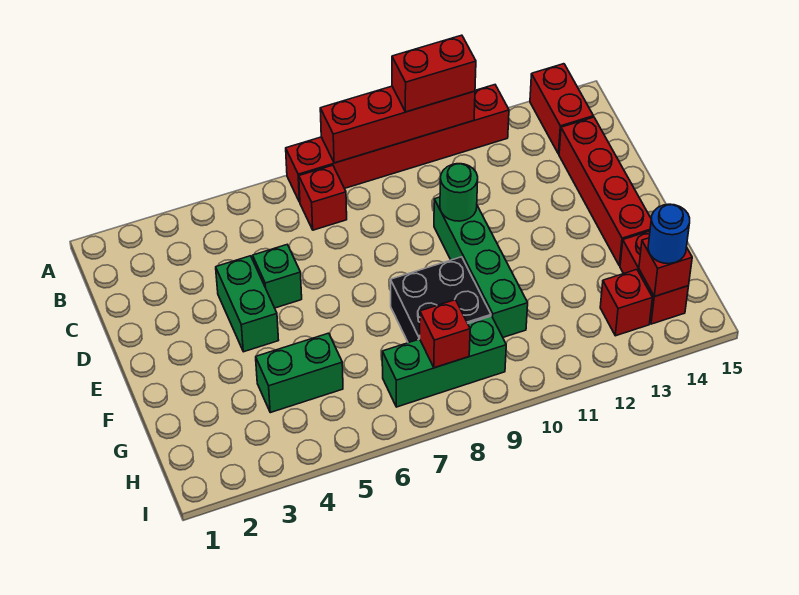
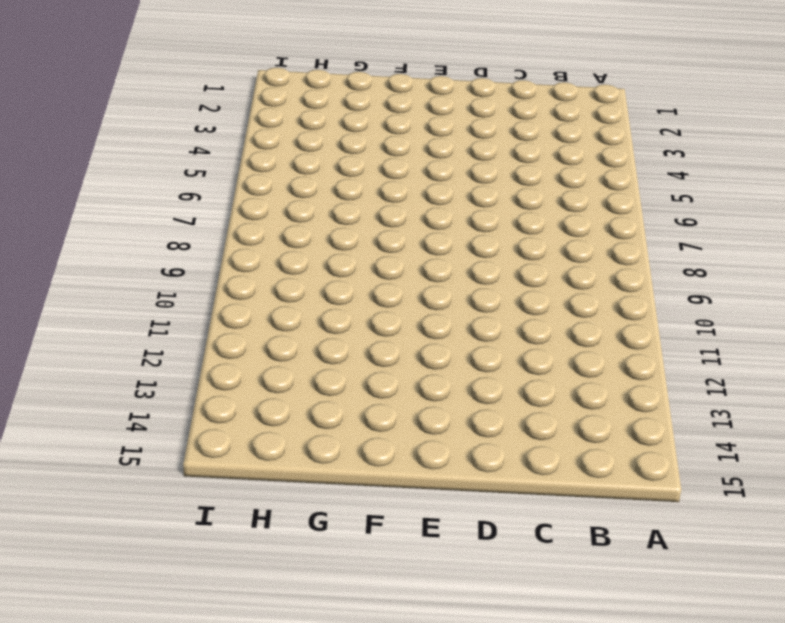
none -> red 1x6 brick [286,85,509,202]
none -> red 1x2 brick [530,64,593,154]
none -> red 1x1 brick [299,165,347,230]

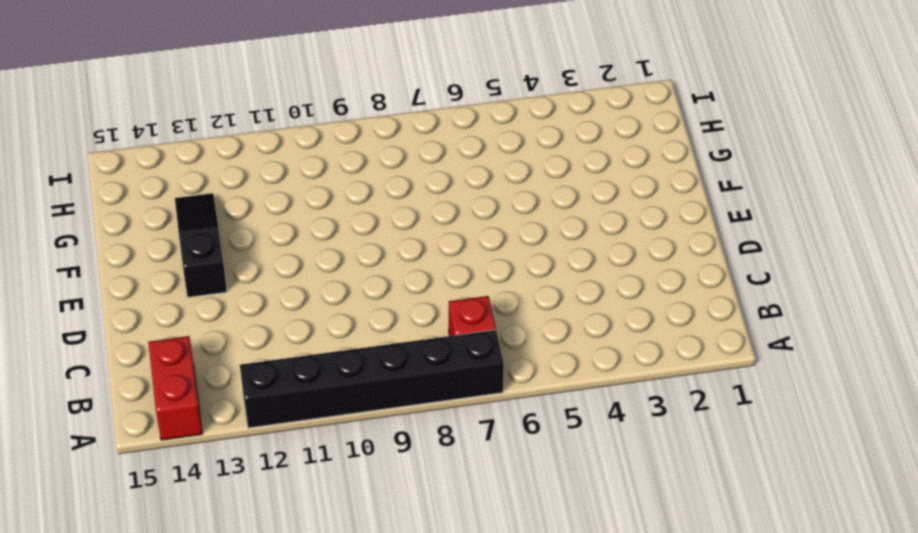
black 1x6 brick [240,330,504,428] -> red 1x6 brick [286,85,509,202]
black 1x3 slope [175,193,227,297] -> none
none -> red 1x4 brick [559,117,651,266]
none -> green 1x2 brick [216,256,279,352]
none -> green 1x1 brick [253,245,302,308]

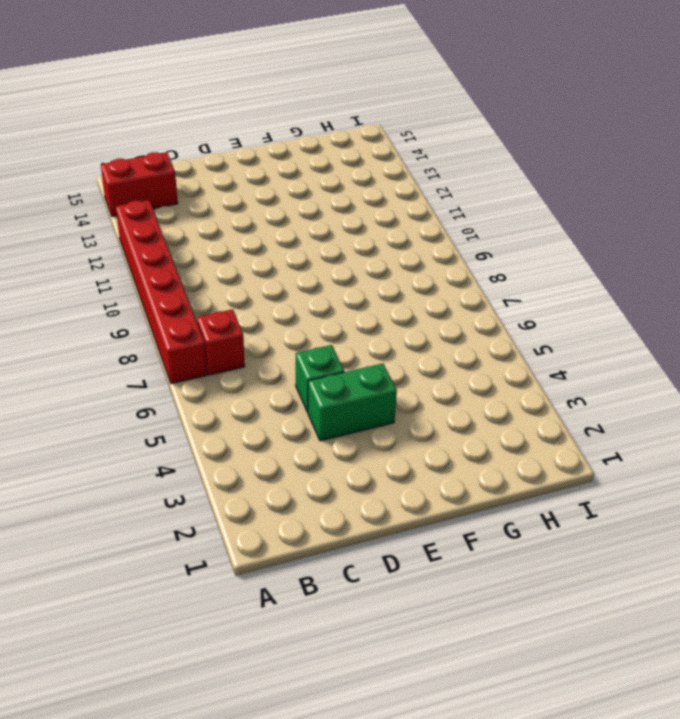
none -> red 1x4 brick [559,117,651,266]
none -> green 1x4 brick [434,197,528,337]
none -> black 2x2 brick [391,257,491,343]

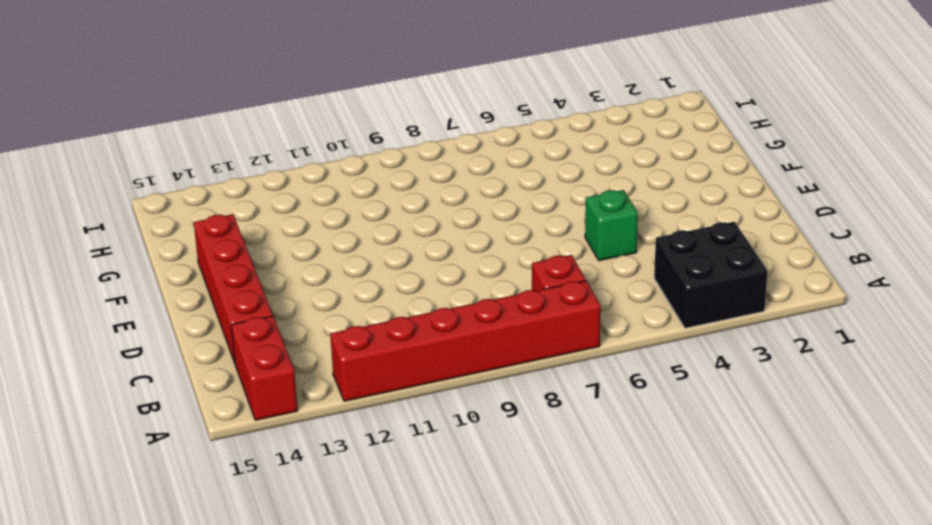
black 2x2 brick [654,222,768,328] -> black 2x2 brick moved to [391,257,491,343]
none -> green 1x2 brick [216,256,279,352]
none -> green 1x4 brick [434,197,528,337]
none -> green 1x2 brick [256,333,343,413]

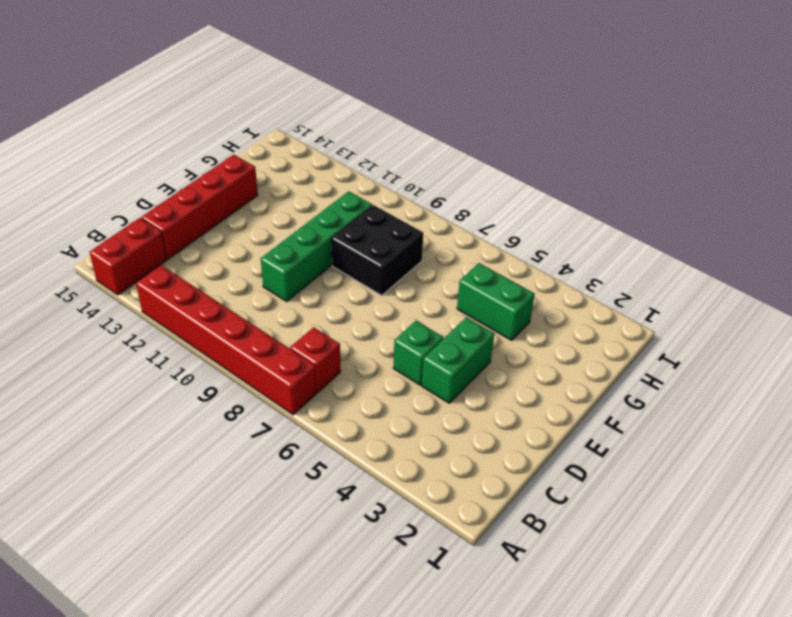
none -> red 1x2 brick [620,231,688,324]
none -> green 1x3 brick [382,316,506,407]
none -> red 1x1 brick [600,270,652,336]

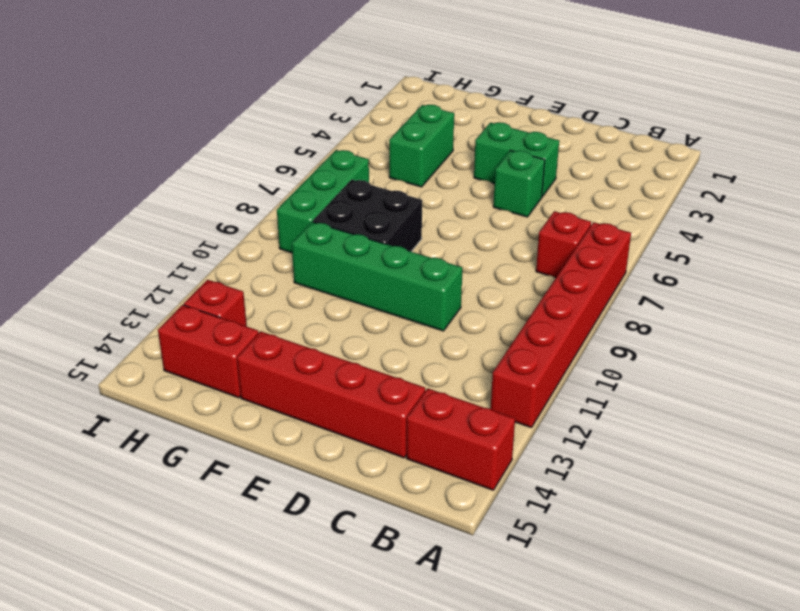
none -> red 1x4 brick [320,86,475,163]
none -> green 1x1 round brick [440,164,478,221]
none -> red 1x1 brick [420,300,470,368]

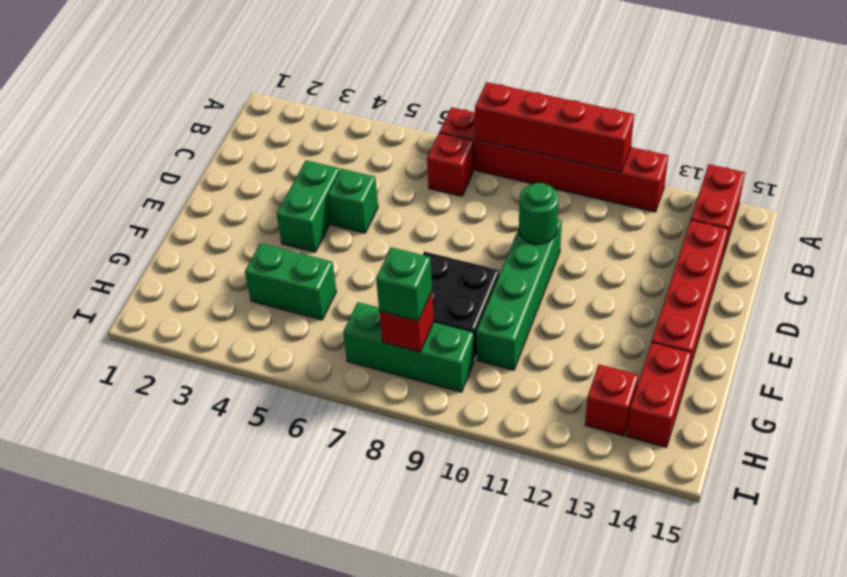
green 1x1 brick [376,247,432,321] -> none
none -> red 1x1 brick [639,238,692,297]
none -> red 1x2 brick [392,35,476,112]
none -> blue 1x1 round brick [648,204,690,264]

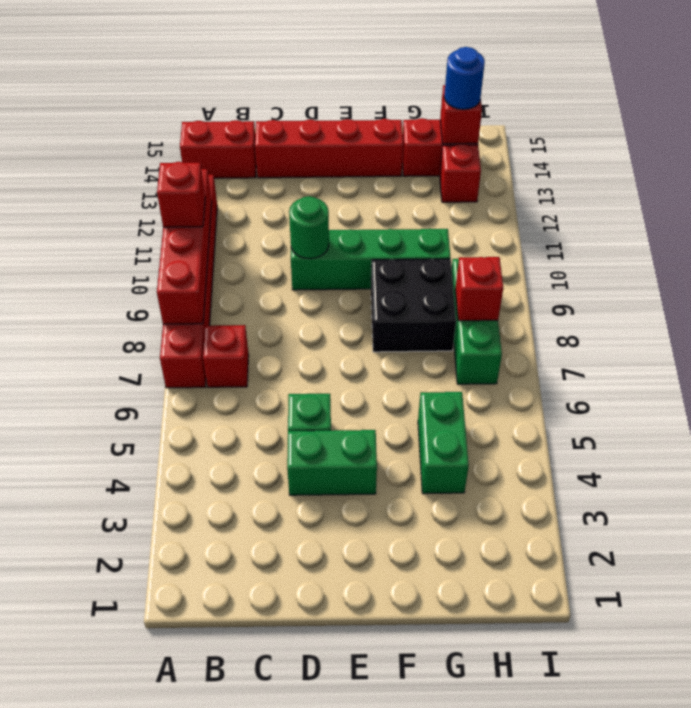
red 1x1 brick [157,162,205,227] -> red 1x2 brick [392,35,476,112]

